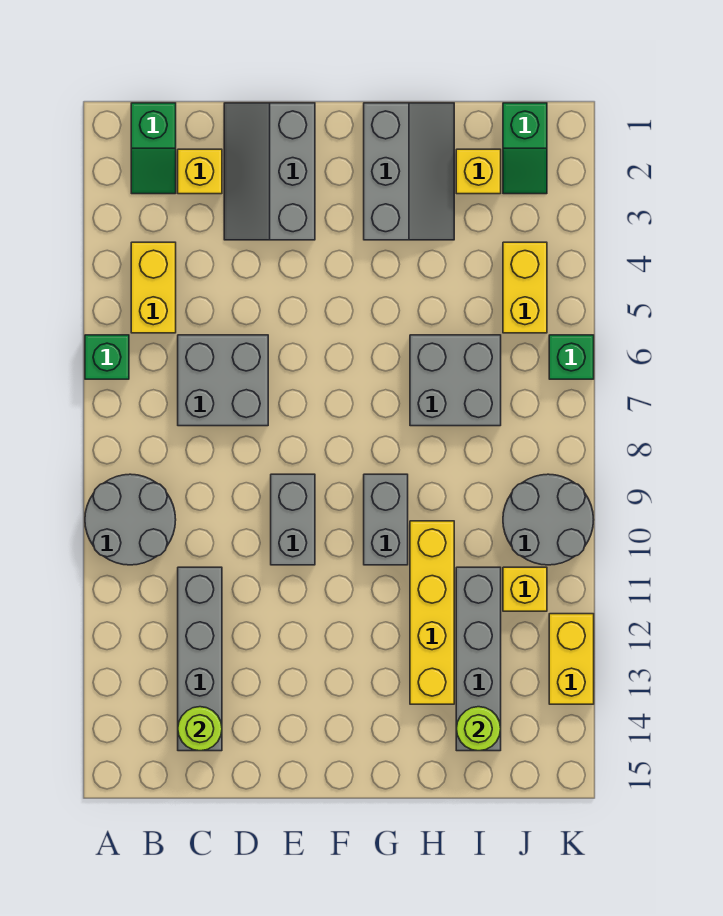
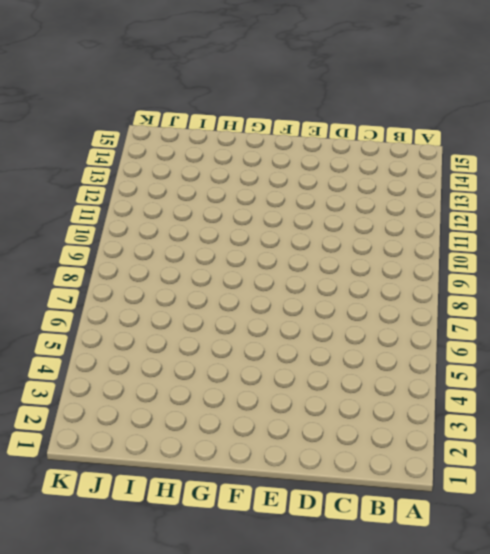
none -> green 1x1 brick [85,335,129,379]
none -> grey 2x2 round brick [85,474,176,565]
none -> green 1x2 slope [131,103,176,194]

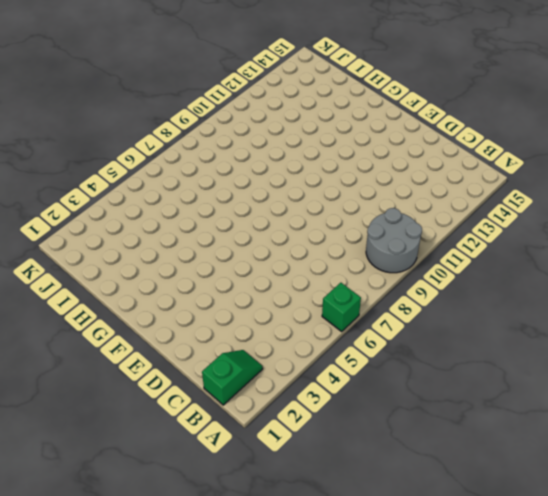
none -> yellow 1x2 brick [131,242,176,333]
none -> yellow 1x1 brick [178,149,222,194]
none -> grey 2x2 brick [178,335,268,426]

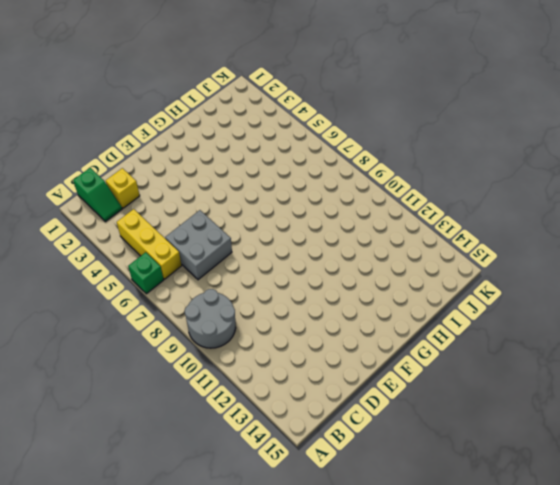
yellow 1x3 brick [117,209,182,279] -> yellow 1x2 brick [131,242,176,333]
none -> grey 1x4 brick [178,567,222,751]
none -> grey 2x3 slope [224,103,315,240]
none -> grey 1x2 brick [271,474,315,565]

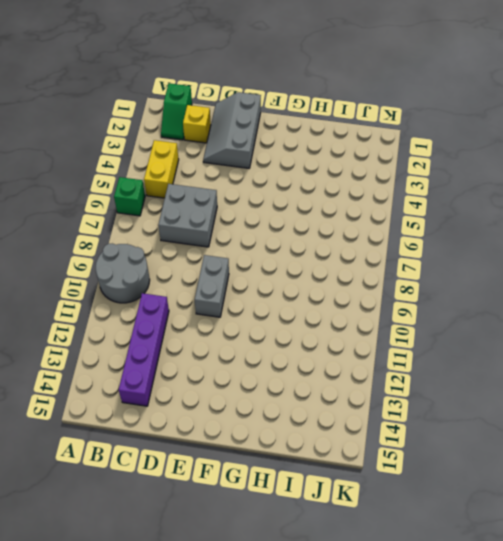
purple 1x4 brick [119,293,169,406] -> grey 1x4 brick [178,567,222,751]
none -> grey 2x3 slope [364,103,454,240]
none -> grey 1x2 brick [364,474,408,565]
none -> grey 2x2 brick [410,335,501,426]

